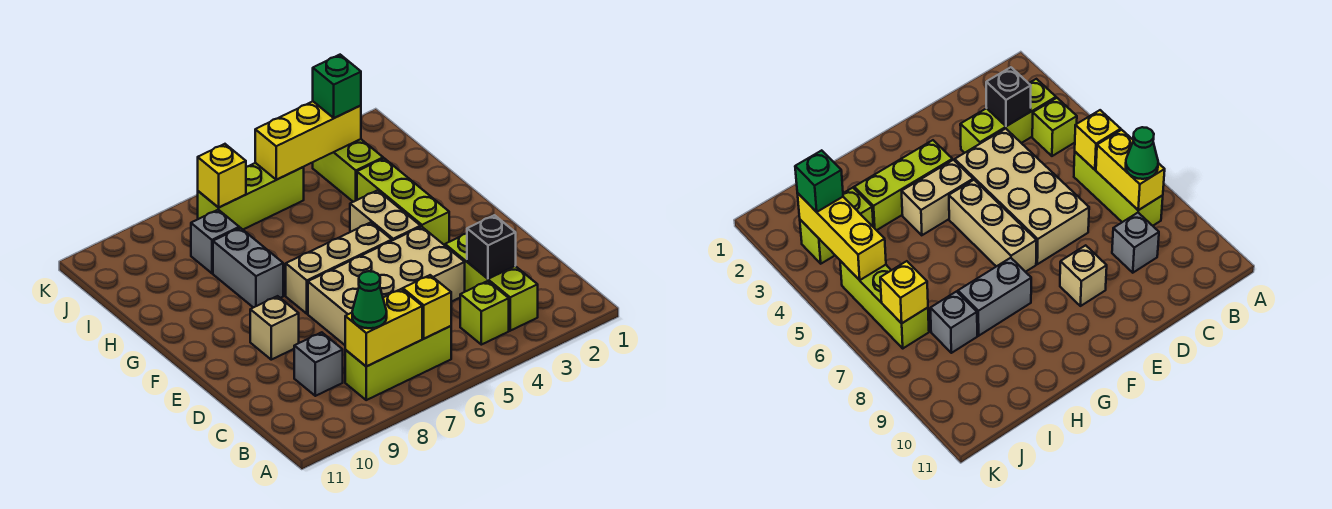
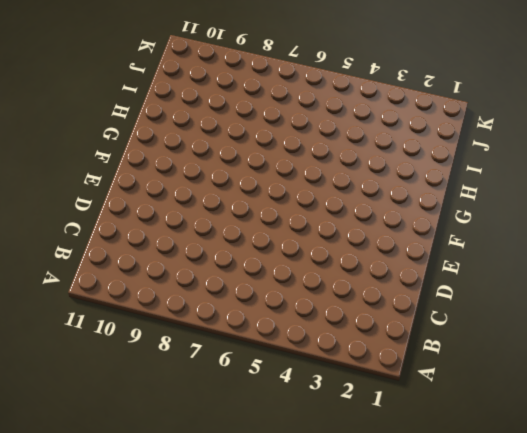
none -> lime 1x3 brick [445,234,538,331]
none -> lime 1x1 brick [460,281,509,345]
none -> lime 1x3 brick [345,326,451,400]

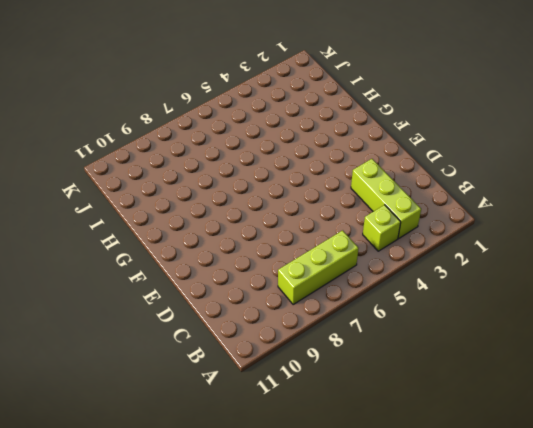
none -> grey 1x1 brick [294,332,343,396]
none -> tan 2x4 brick [308,227,465,345]
none -> tan 1x1 brick [250,296,299,360]

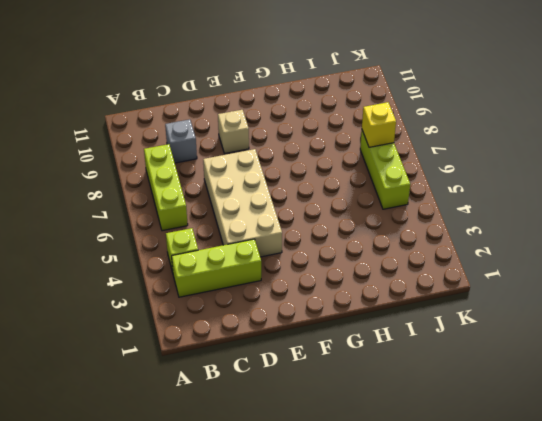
none -> lime 1x3 brick [357,158,449,245]
none -> tan 1x2 brick [350,190,421,241]
none -> tan 1x3 brick [286,222,392,314]

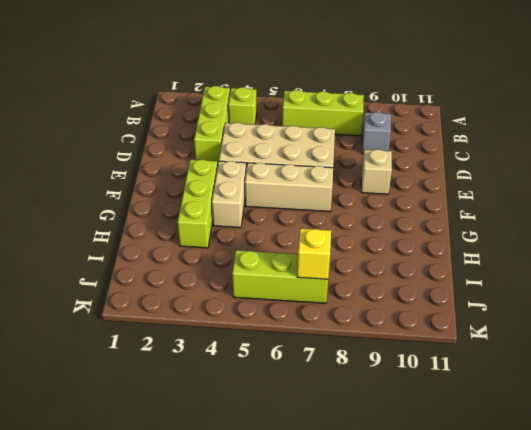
none -> grey 1x2 brick [213,228,283,308]
none -> lime 1x2 brick [313,139,383,202]
none -> grey 1x1 brick [191,210,239,273]

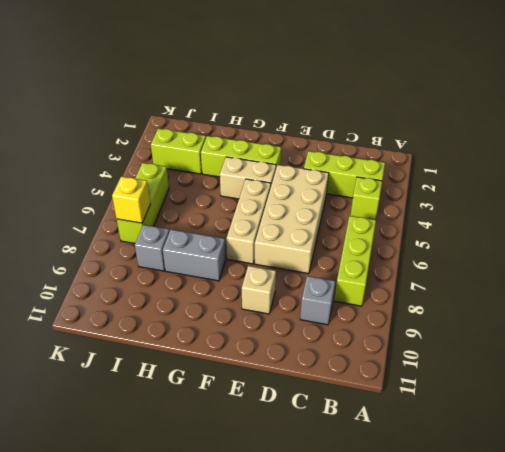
none -> yellow 1x1 brick [403,275,451,339]
none -> yellow 1x2 brick [345,289,422,366]
none -> black 1x1 brick [467,215,516,279]

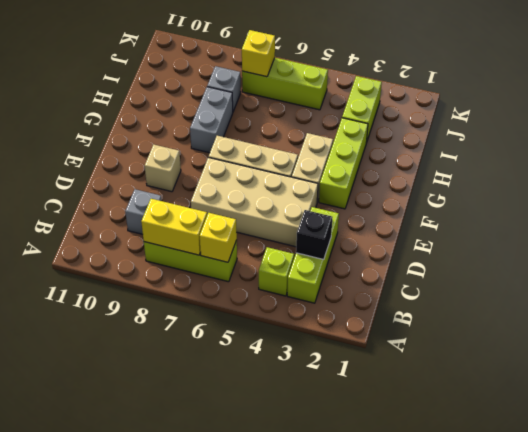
none -> yellow 1x3 brick [255,101,361,180]
none -> green 1x1 cone [352,271,387,328]
none -> green 1x1 brick [313,55,361,118]

